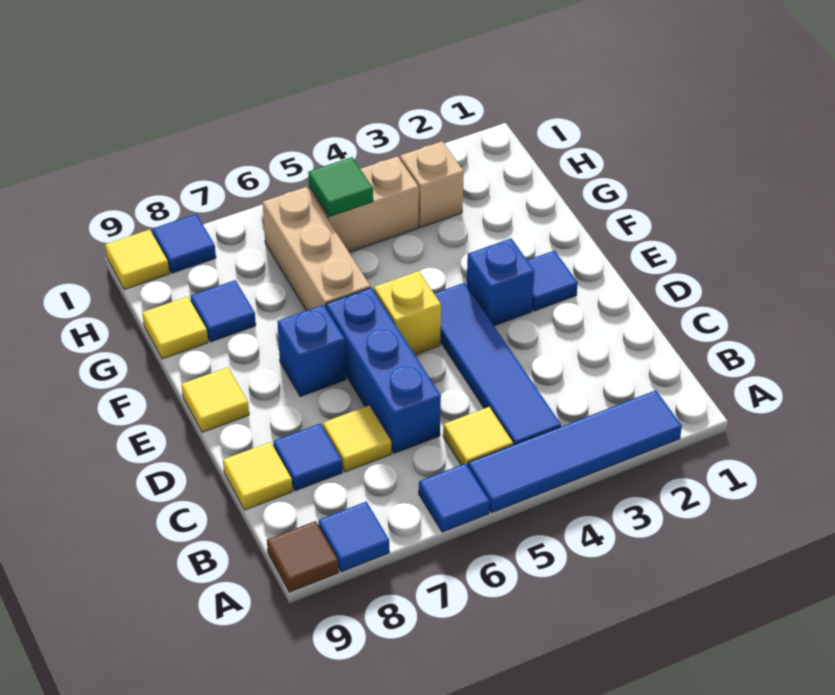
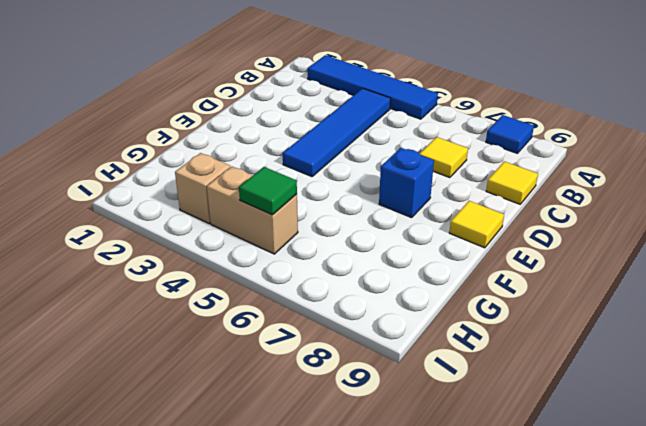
none -> blue 1x1 tile [419,463,490,532]
none -> brown 1x1 tile [267,521,339,592]
none -> yellow 1x1 tile [443,407,513,466]

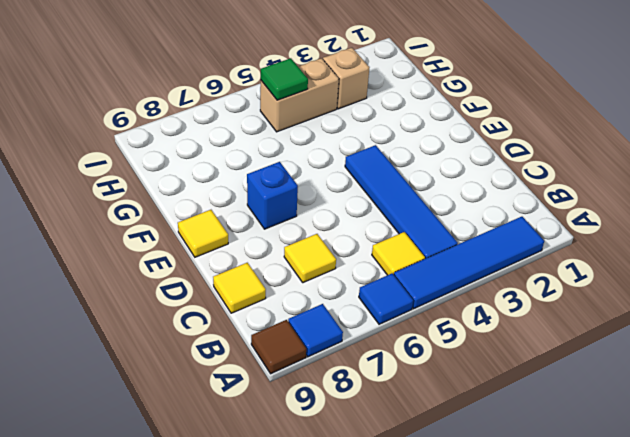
none -> blue 1x3 brick [326,288,441,453]
none -> blue 1x1 tile [273,424,342,491]
none -> blue 1x1 tile [527,251,578,311]

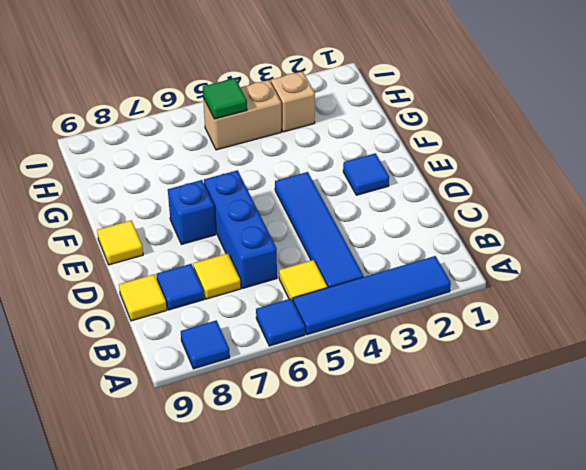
none -> brown 1x1 tile [267,521,339,592]
none -> blue 1x1 brick [467,238,534,326]
none -> yellow 1x1 brick [374,271,441,355]

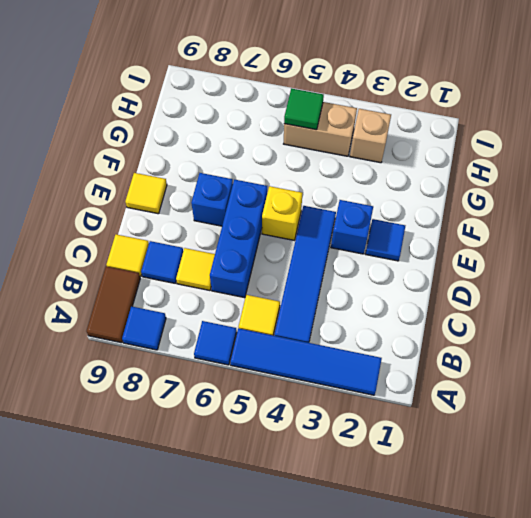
brown 1x2 tile [87,266,140,343] -> brown 1x1 tile [267,521,339,592]
none -> tan 1x3 brick [263,187,371,311]
none -> blue 1x1 tile [190,280,256,342]
none -> yellow 1x1 tile [142,297,208,359]

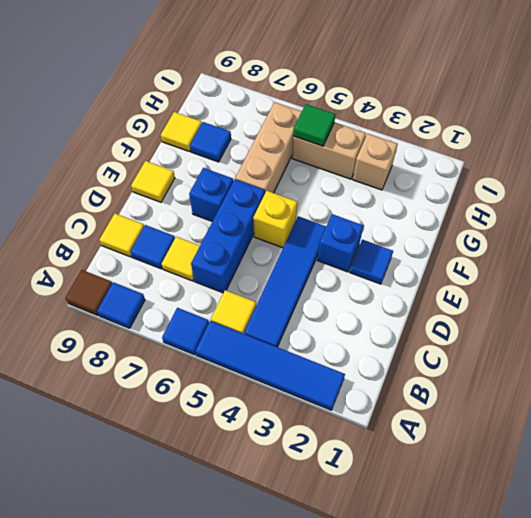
none -> blue 1x1 tile [152,214,216,273]
none -> yellow 1x1 tile [105,230,169,289]

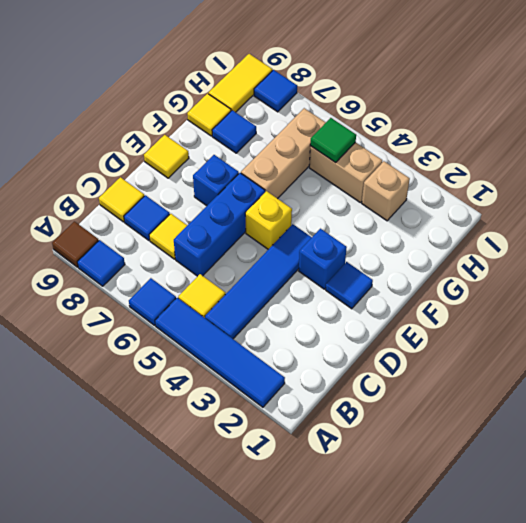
yellow 1x2 tile [209,54,272,112] -> yellow 1x1 tile [105,230,169,289]

